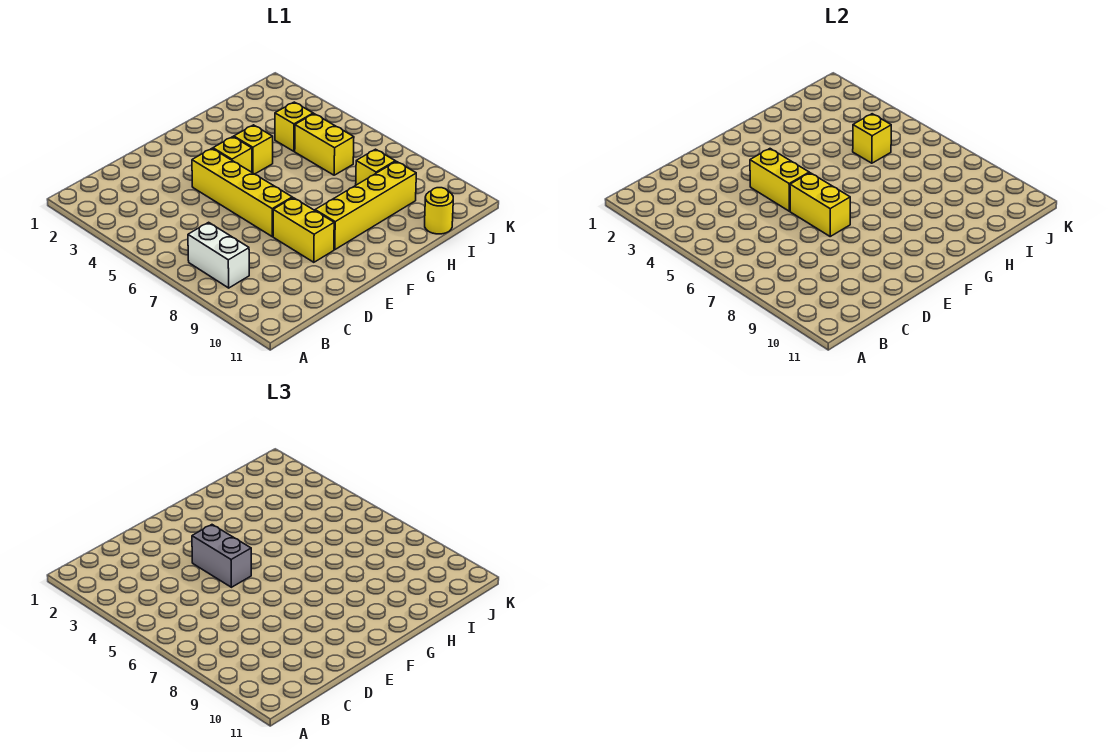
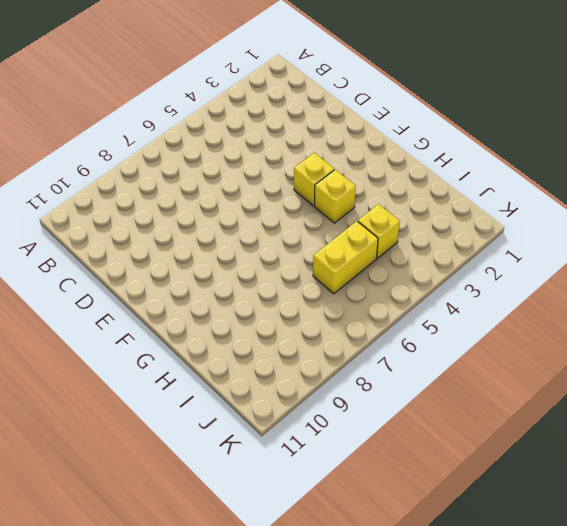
none -> white 1x2 brick [188,222,249,288]
none -> yellow 1x4 brick [192,149,292,236]
none -> yellow 1x2 brick [273,198,334,262]

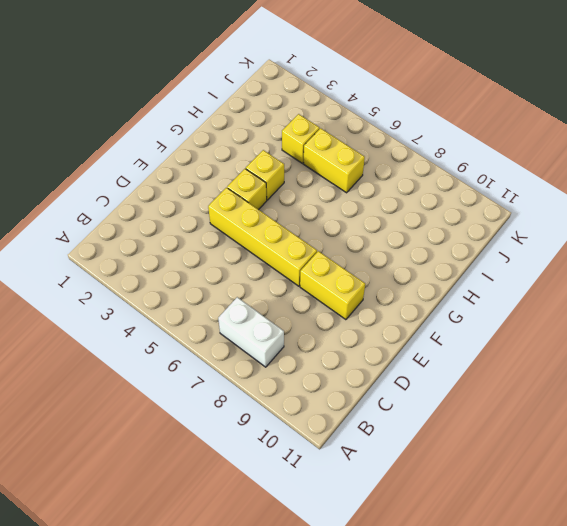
none -> yellow 1x4 brick [315,161,416,250]
none -> yellow 1x1 brick [356,149,395,185]
none -> yellow 1x1 round brick [425,188,453,234]

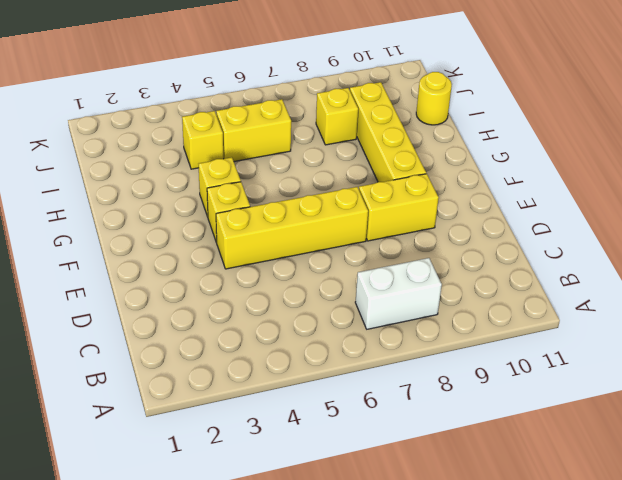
none -> yellow 1x2 brick [750,149,809,211]
none -> yellow 1x2 brick [790,173,850,236]
none -> yellow 1x1 brick [853,114,891,163]

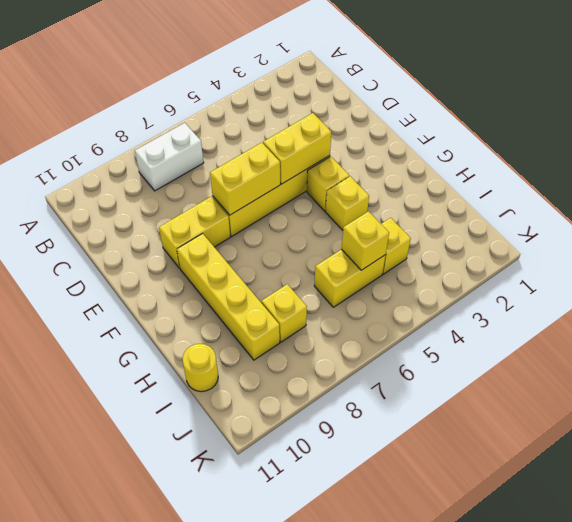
none -> grey 1x2 brick [192,525,251,587]

